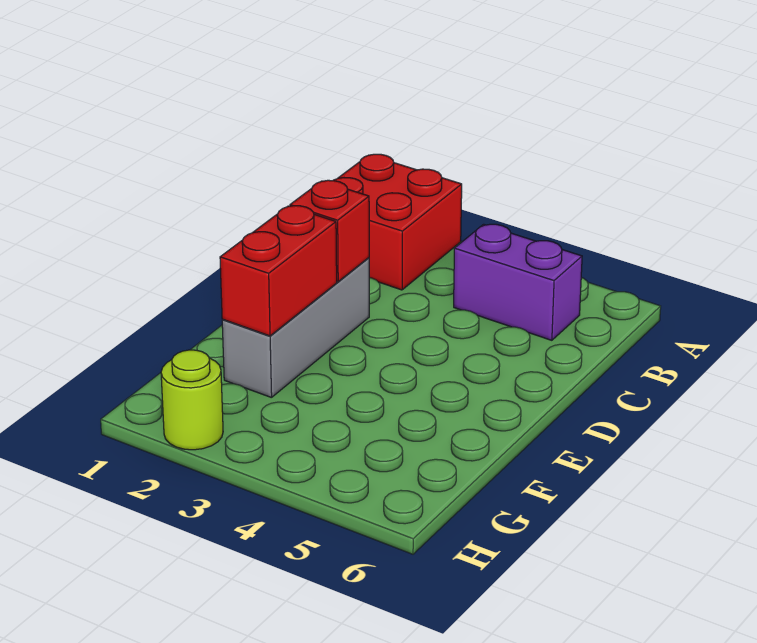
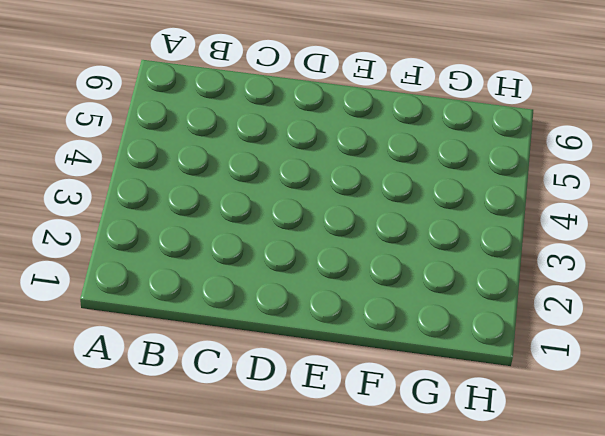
none -> red 2x2 brick [333,154,462,290]
none -> purple 1x2 brick [454,224,582,340]

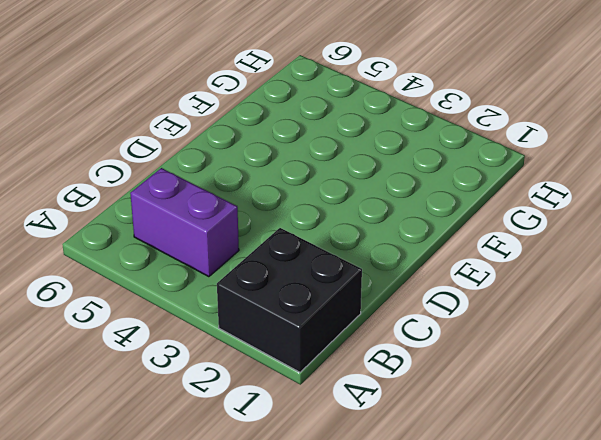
black 2x2 brick [217,228,362,372] -> red 2x2 brick [333,154,462,290]
none -> grey 1x3 brick [222,258,369,398]
none -> lime 1x1 round brick [161,350,223,450]

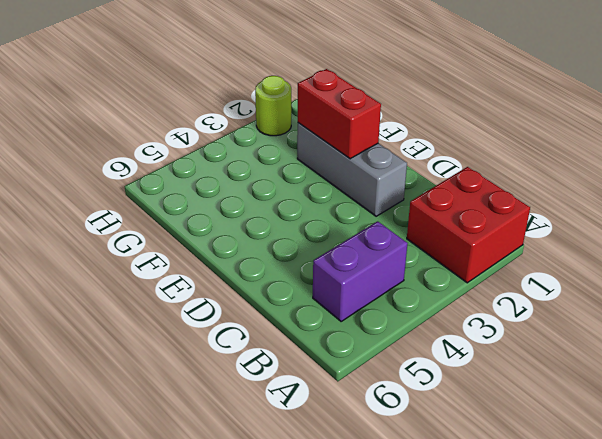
none -> red 1x1 brick [290,180,369,282]

